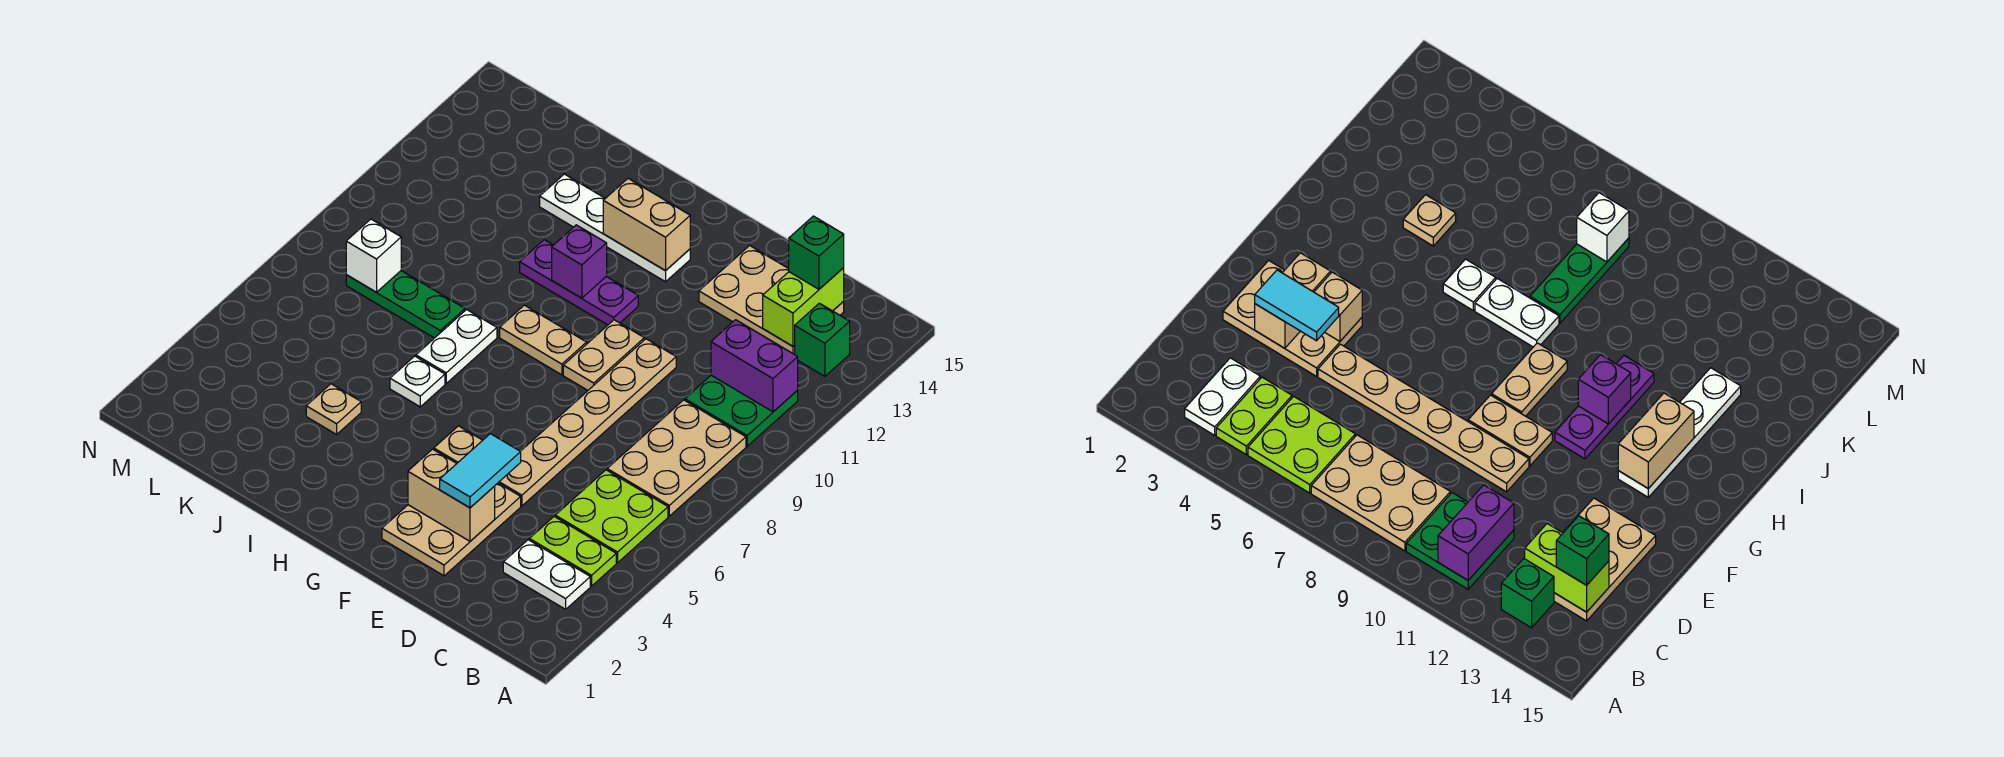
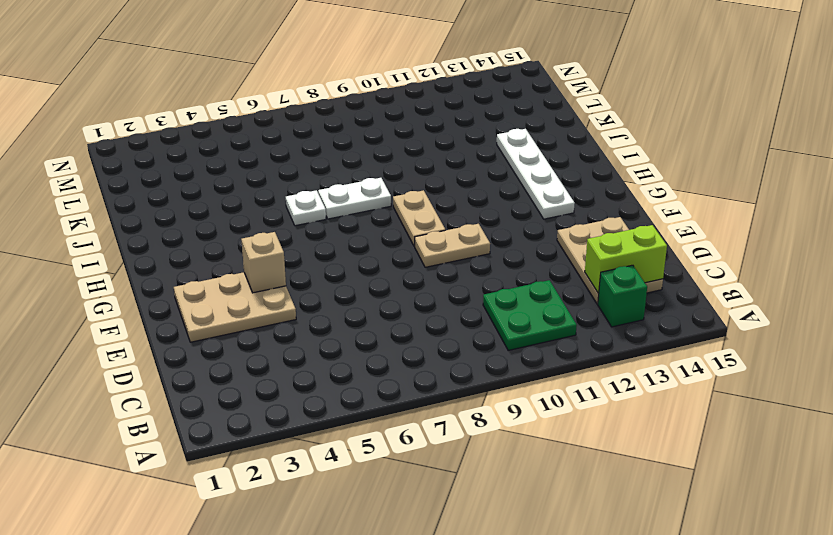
none -> white 1x2 plate [503,540,590,609]
none -> lime 1x2 plate [529,517,616,586]
none -> lime 2x2 plate [555,470,668,563]

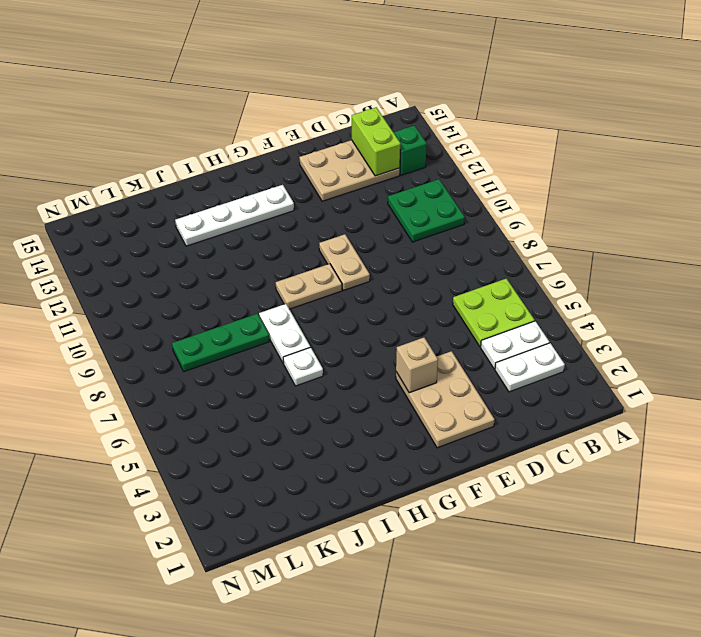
white 1x2 plate [481,321,549,369] -> lime 1x2 plate [529,517,616,586]
none -> tan 2x3 plate [607,400,746,516]
none -> tan 1x6 plate [498,339,676,506]
none -> purple 1x3 plate [520,240,638,325]

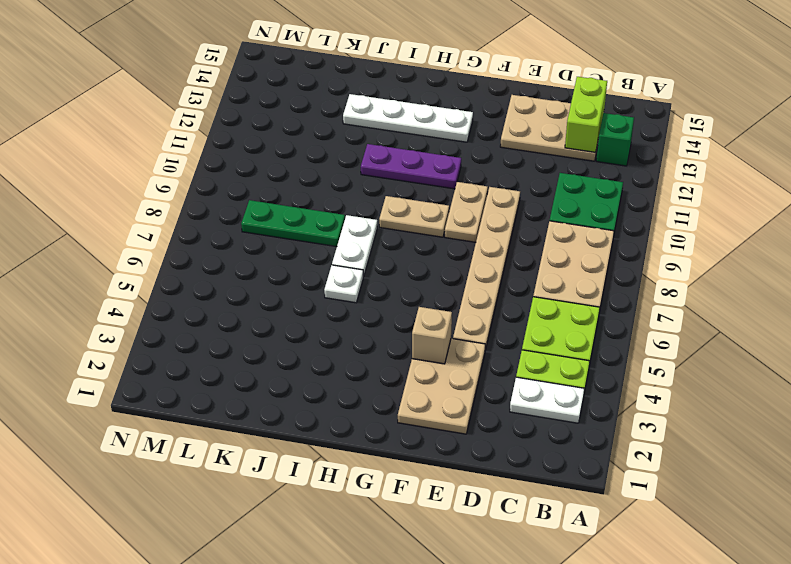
none -> tan 1x1 plate [306,384,361,434]
none -> purple 1x2 brick [711,320,798,412]
none -> tan 1x2 brick [408,449,495,541]

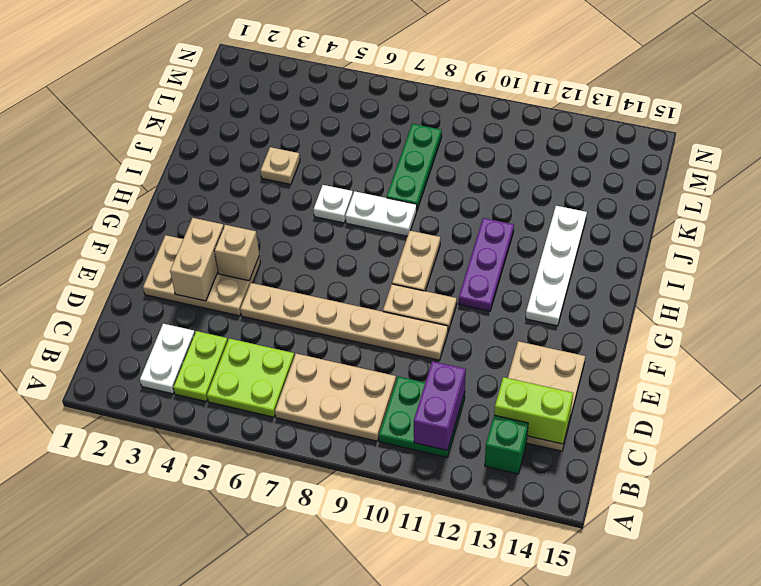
none -> tan 1x2 brick [603,178,690,271]
none -> purple 1x1 brick [552,225,607,298]
none -> white 1x1 brick [346,219,401,292]

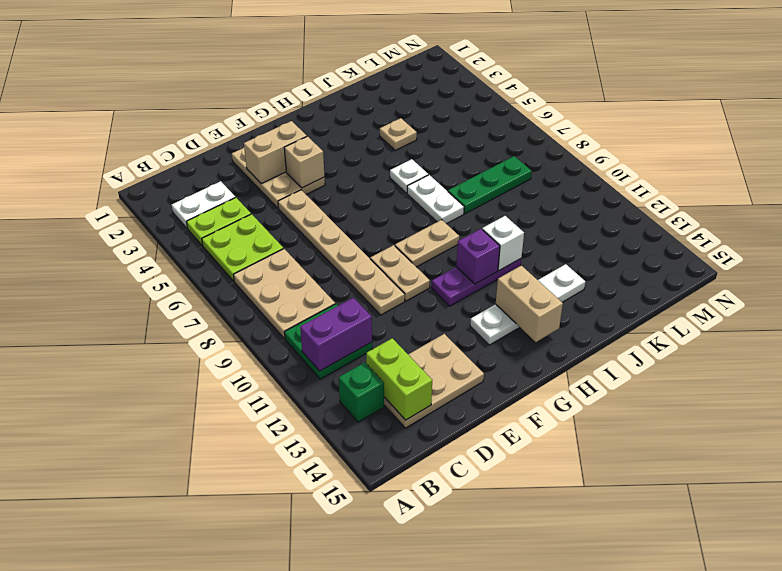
tan 1x2 brick [496,265,563,342] -> tan 1x2 brick turned to [603,178,690,271]
white 1x1 brick [482,216,524,270] -> white 1x1 brick moved to [346,219,401,292]
none -> green 1x1 brick [789,216,844,289]
none -> cyan 1x2 tile [440,434,521,508]

